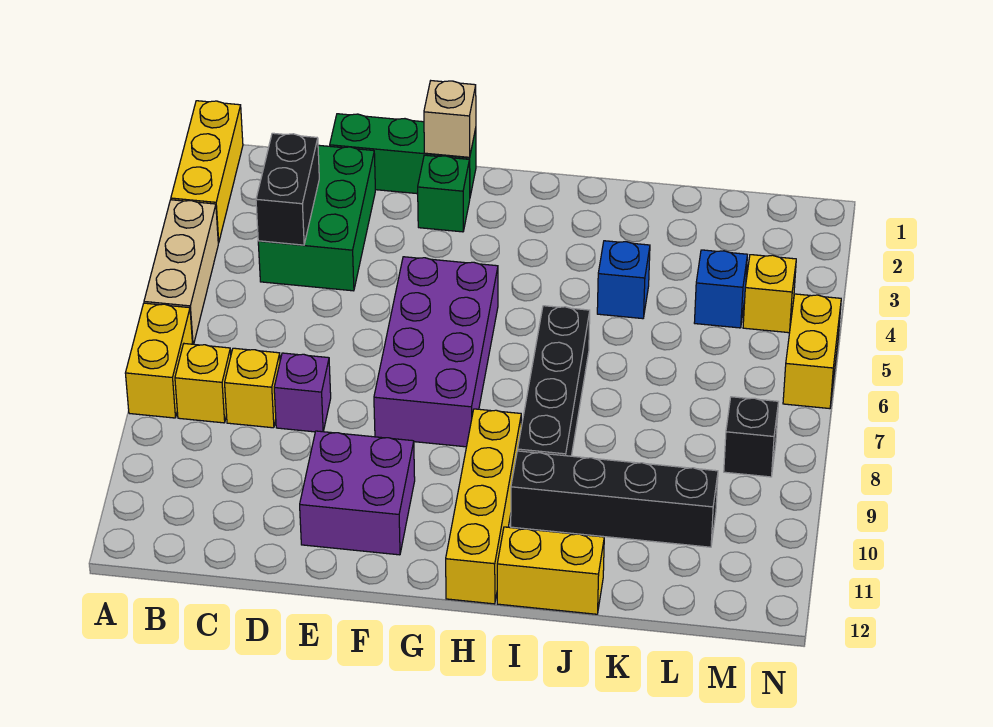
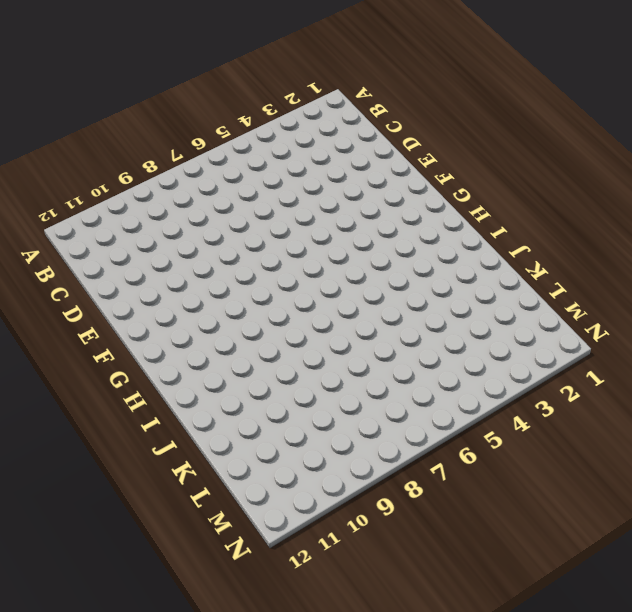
none -> yellow 1x3 brick [171,101,243,243]
none -> tan 1x3 brick [144,200,218,344]
none -> yellow 1x2 brick [125,303,192,418]

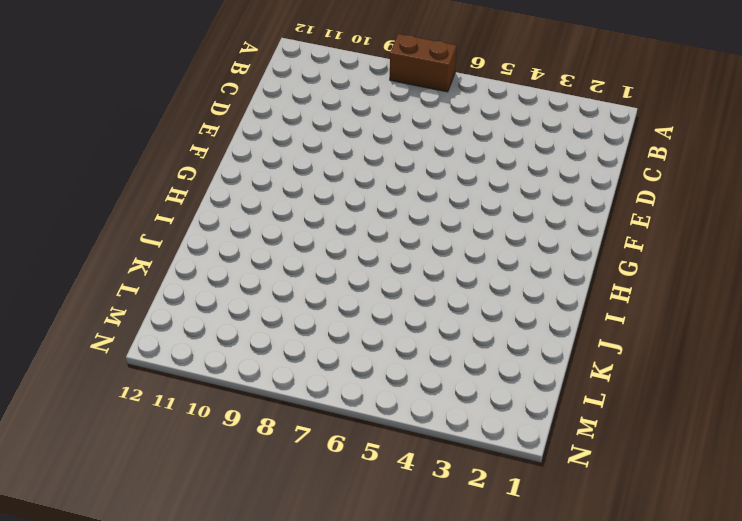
brown 1x2 brick [390,34,456,92] -> yellow 1x2 brick [125,303,192,418]
none -> yellow 1x3 brick [171,101,243,243]
none -> tan 1x3 brick [144,200,218,344]
none -> yellow 1x1 brick [175,344,231,423]

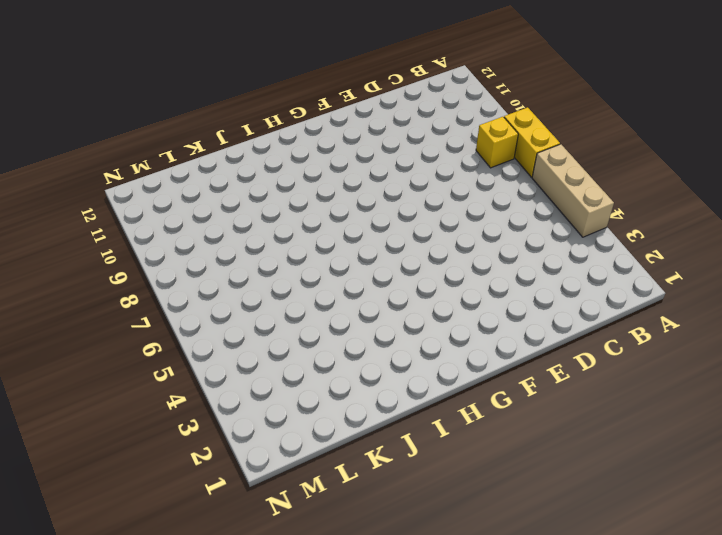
none -> yellow 1x3 brick [171,101,243,243]
none -> green 2x3 brick [258,145,375,291]
none -> yellow 1x1 brick [225,348,280,428]

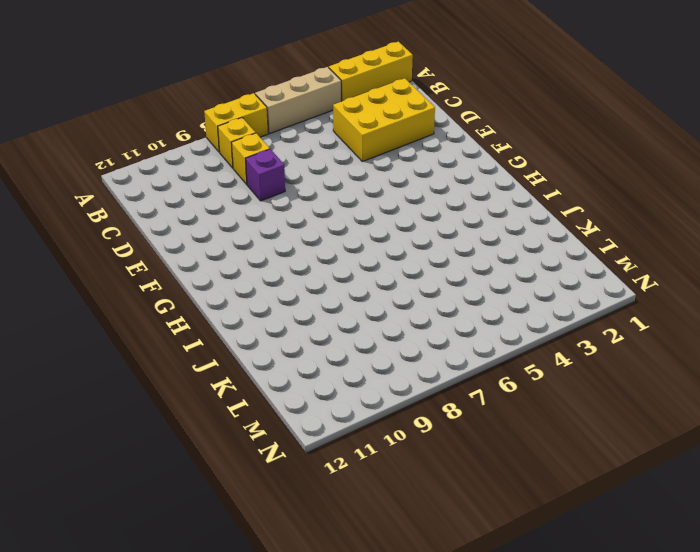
yellow 2x3 brick [333,78,435,162] -> green 2x3 brick [258,145,375,291]
none -> green 1x3 brick [330,114,476,196]
none -> purple 2x2 brick [300,431,415,555]
none -> green 1x1 brick [418,155,470,232]

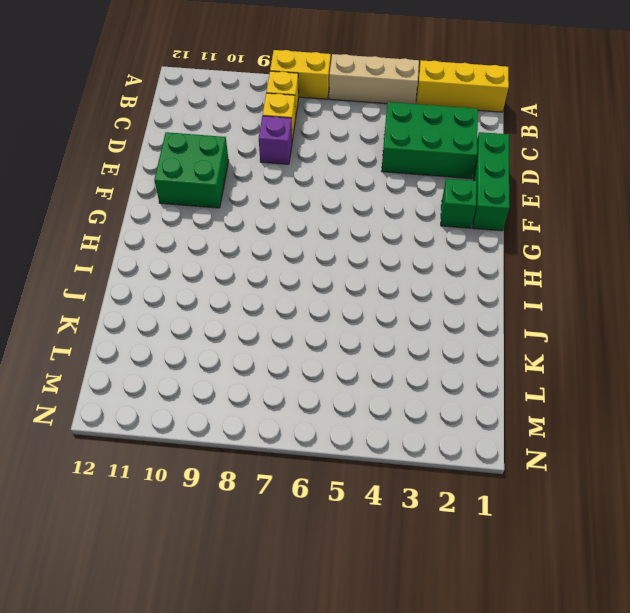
green 2x2 brick [154,132,229,208] -> purple 2x2 brick [300,431,415,555]
none -> purple 2x4 brick [374,257,498,447]
none -> yellow 1x4 brick [446,409,521,604]
none -> black 1x4 brick [518,306,590,456]

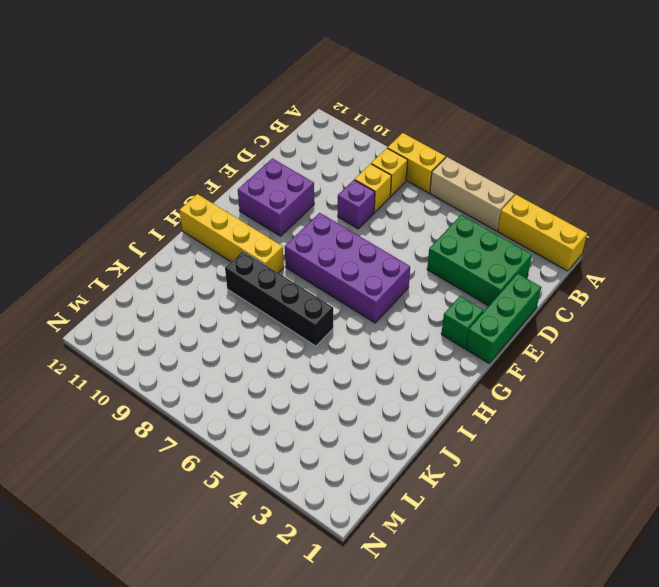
none -> black 1x4 brick [511,451,718,547]
none -> yellow 1x2 brick [497,527,604,614]
none -> blue 1x1 brick [597,241,650,319]

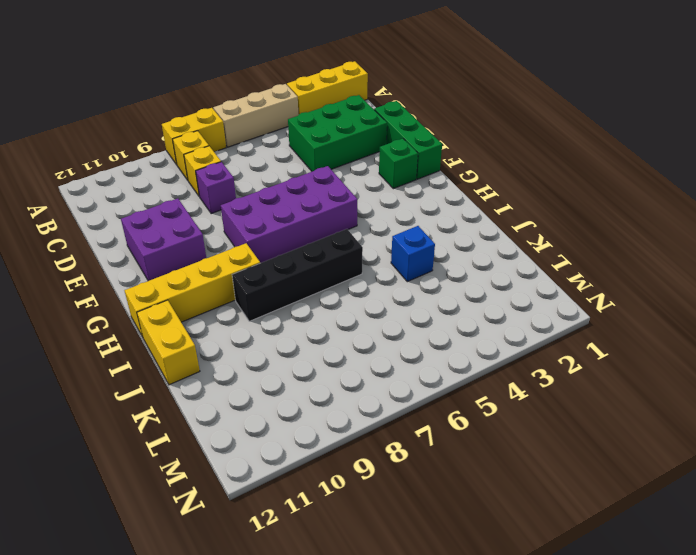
none -> black 1x4 brick [511,451,718,547]
none -> blue 1x1 brick [694,250,747,328]
none -> yellow 1x1 brick [743,255,796,333]

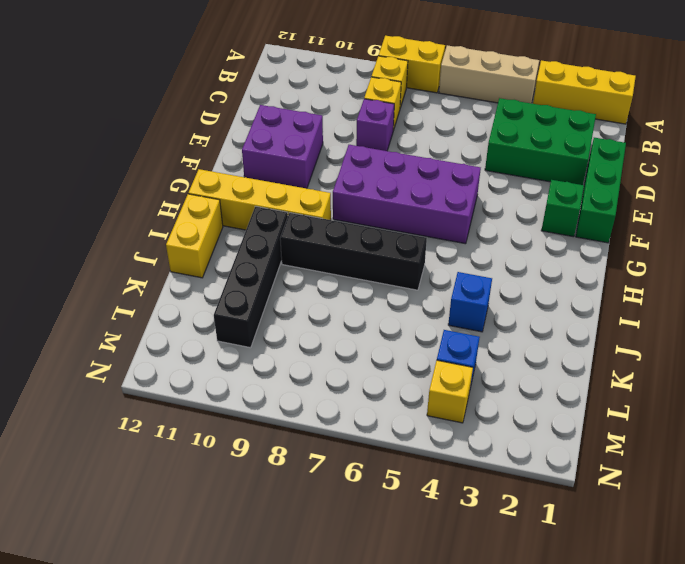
none -> black 1x1 brick [724,397,778,477]
none -> yellow 1x2 brick [783,294,841,409]
none -> black 1x2 brick [256,133,319,245]

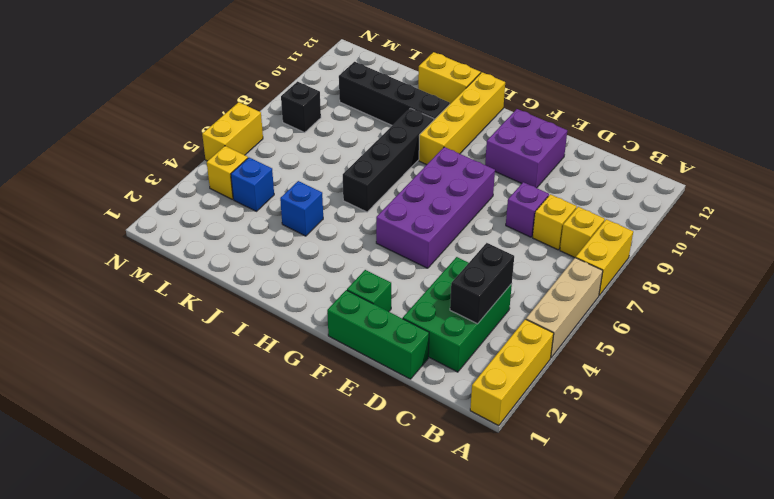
none -> tan 1x1 brick [424,81,476,157]

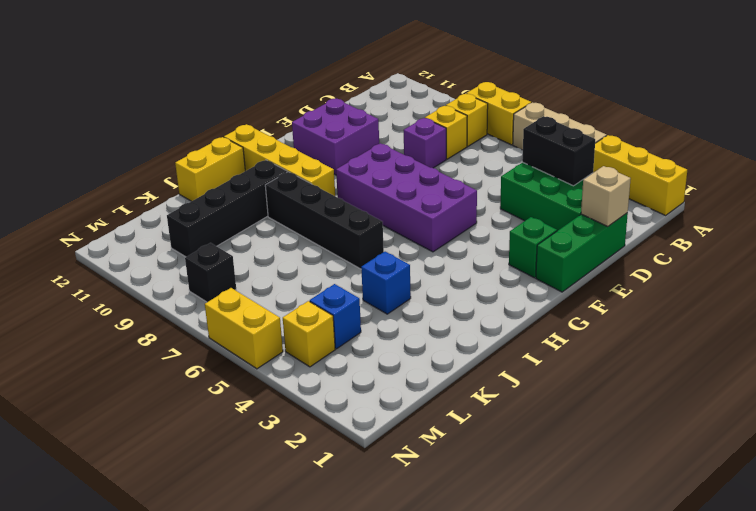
tan 1x1 brick [581,166,631,226] -> tan 1x1 brick moved to [424,81,476,157]

